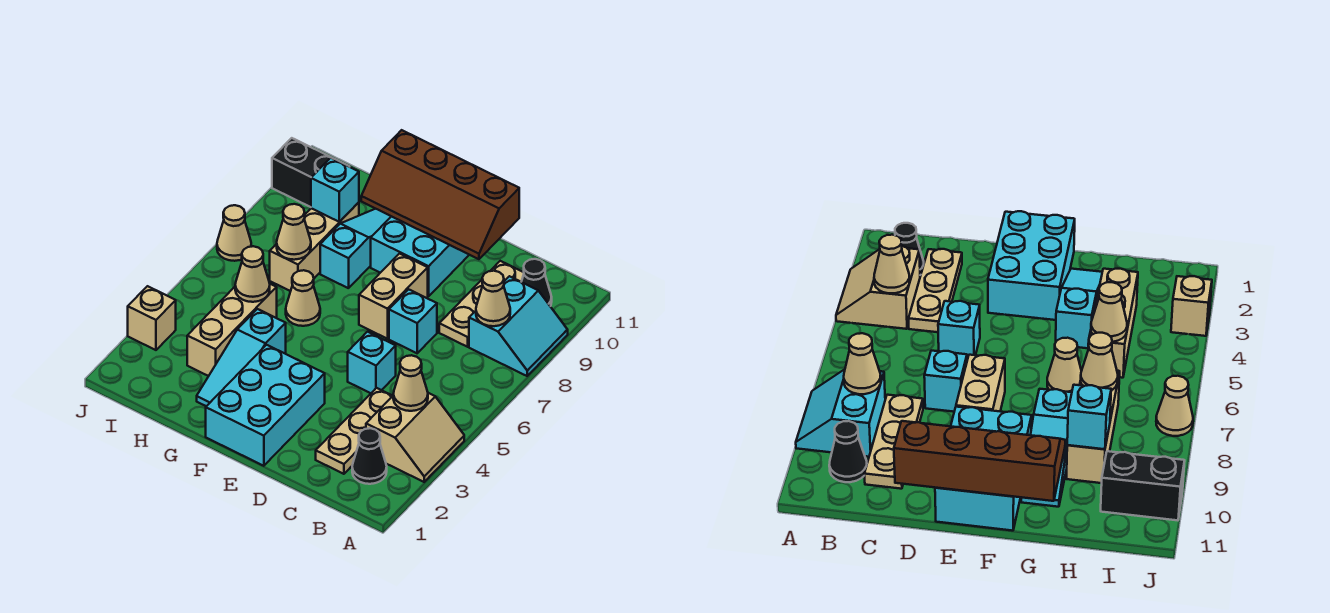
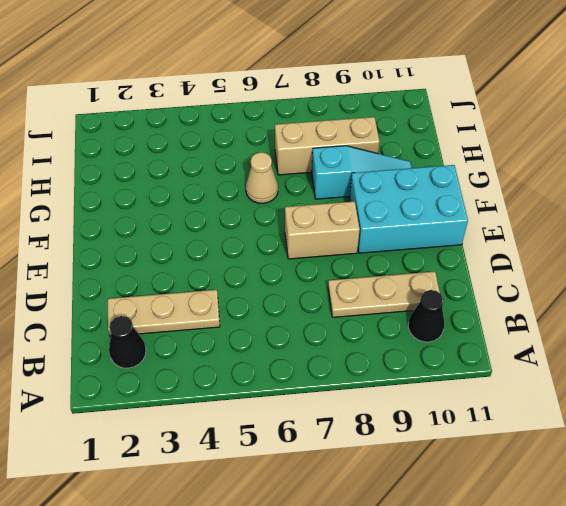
none -> tan 2x2 slope [366,393,464,482]
none -> cyan 2x2 slope [469,276,568,376]
none -> cyan 1x1 brick [348,332,396,393]

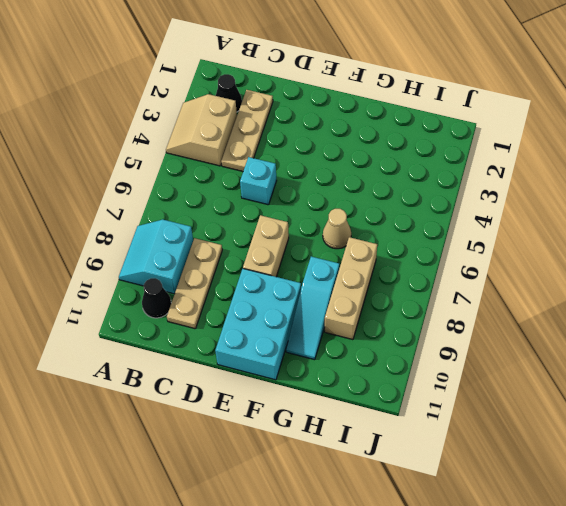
none -> cyan 1x1 brick [389,289,437,353]
none -> cyan 2x3 brick [206,345,325,466]
none -> cyan 1x3 slope [197,309,286,406]

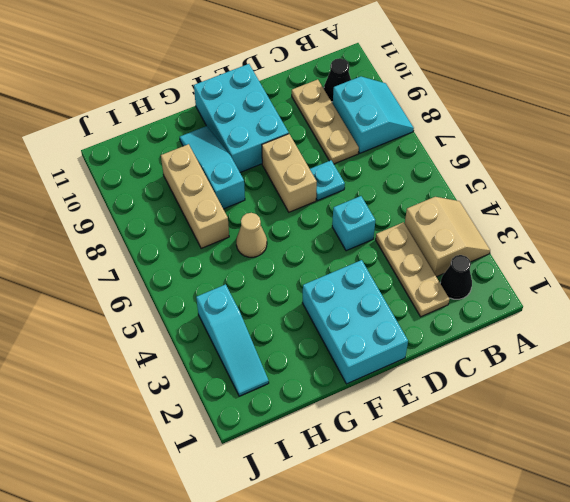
cyan 1x1 plate [310,160,345,201] -> cyan 1x1 brick [389,289,437,353]
cyan 1x3 slope [196,284,269,396] -> cyan 1x3 slope moved to [197,309,286,406]
none -> tan 1x3 brick [187,284,277,376]
none -> black 1x2 brick [272,138,350,207]
none -> tan 1x1 brick [128,286,176,350]

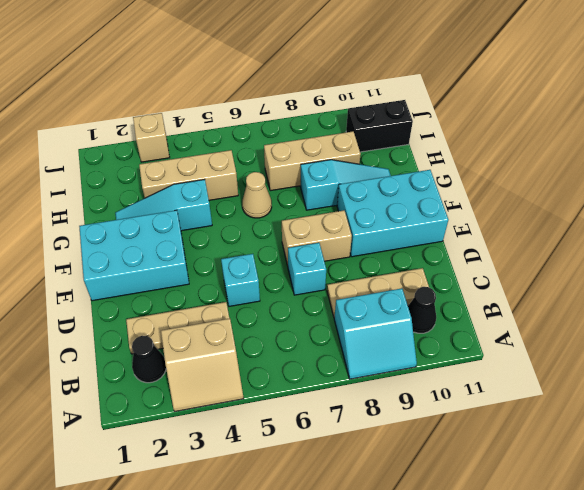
black 1x2 brick [346,100,413,152] -> black 1x2 brick turned to [272,138,350,207]
none -> tan 1x1 cone [217,205,251,261]
none -> tan 1x1 cone [393,355,428,411]
none -> tan 1x1 cone [476,271,510,326]

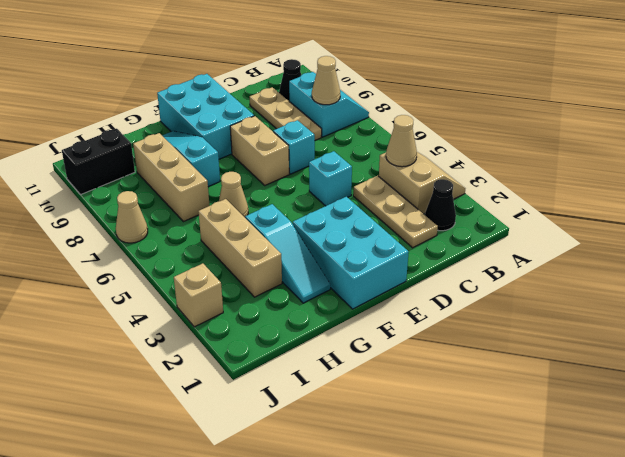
none -> brown 2x4 slope [361,130,519,259]
none -> tan 1x1 cone [235,246,270,302]
none -> tan 1x1 cone [277,204,311,260]

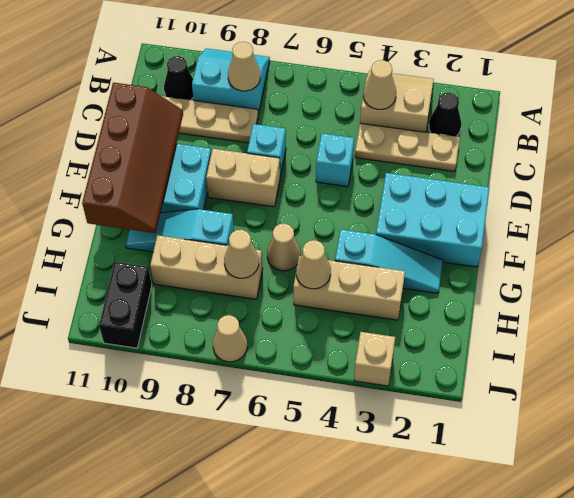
none -> cyan 1x1 brick [311,158,359,222]

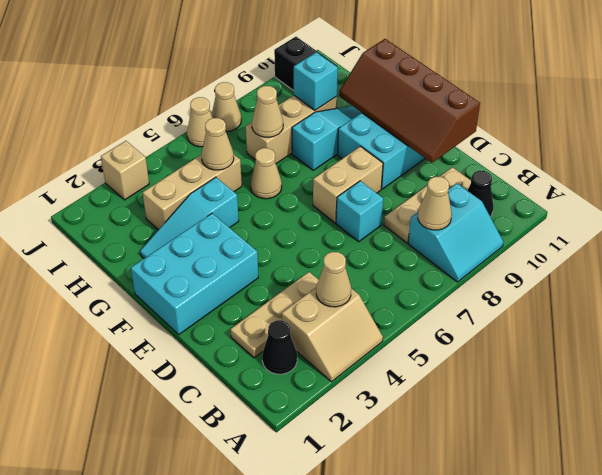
tan 1x1 cone [187,97,213,147] -> none
none -> cyan 1x1 brick [348,332,396,393]

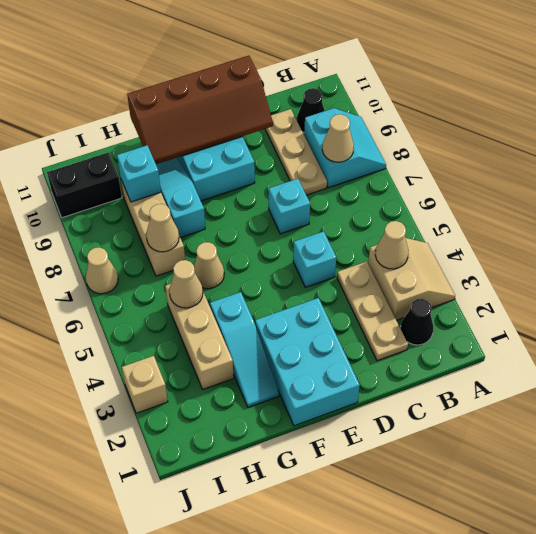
none -> tan 1x2 brick [359,254,428,339]

